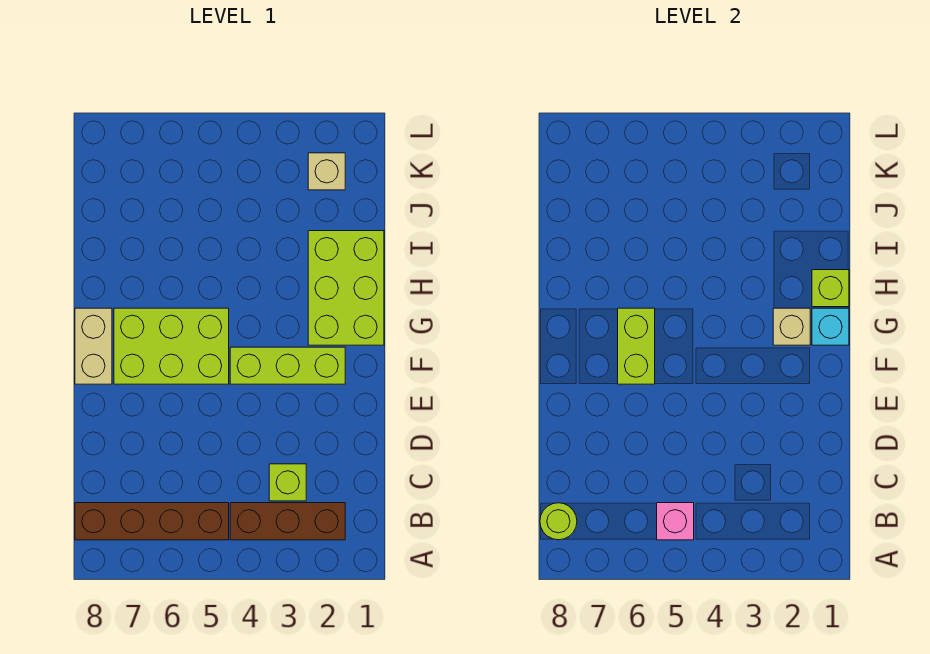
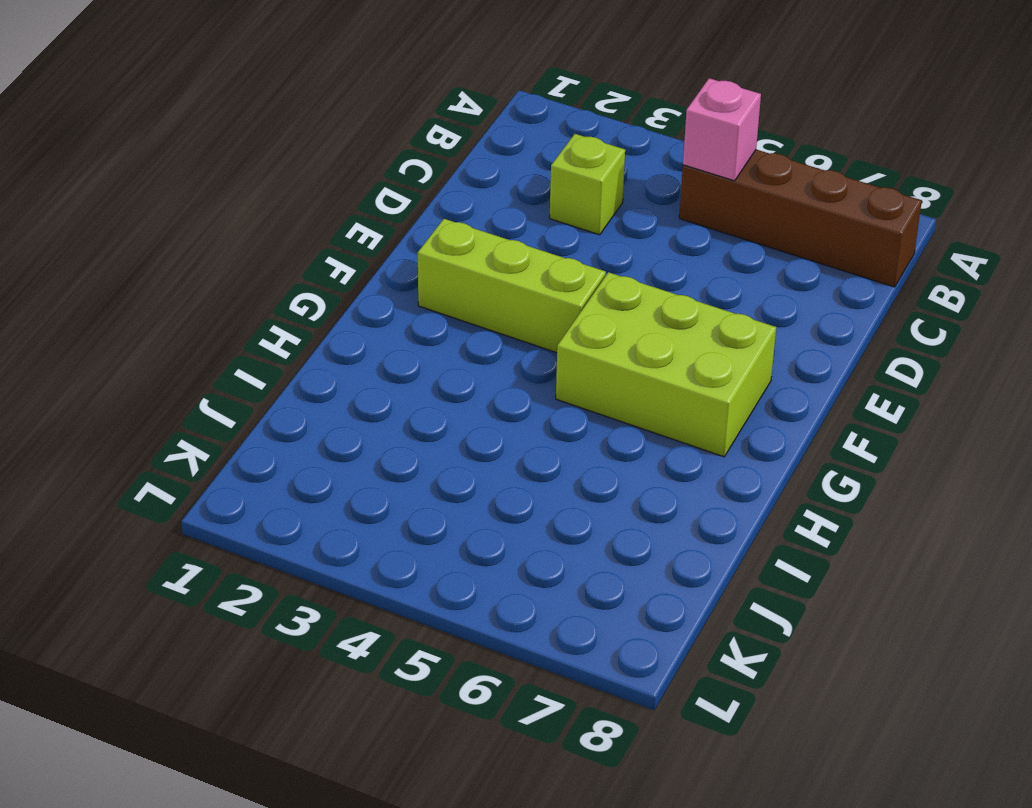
none -> brown 1x3 brick [230,503,345,540]
none -> tan 1x2 brick [75,308,112,384]
none -> lime 2x3 brick [308,231,384,345]

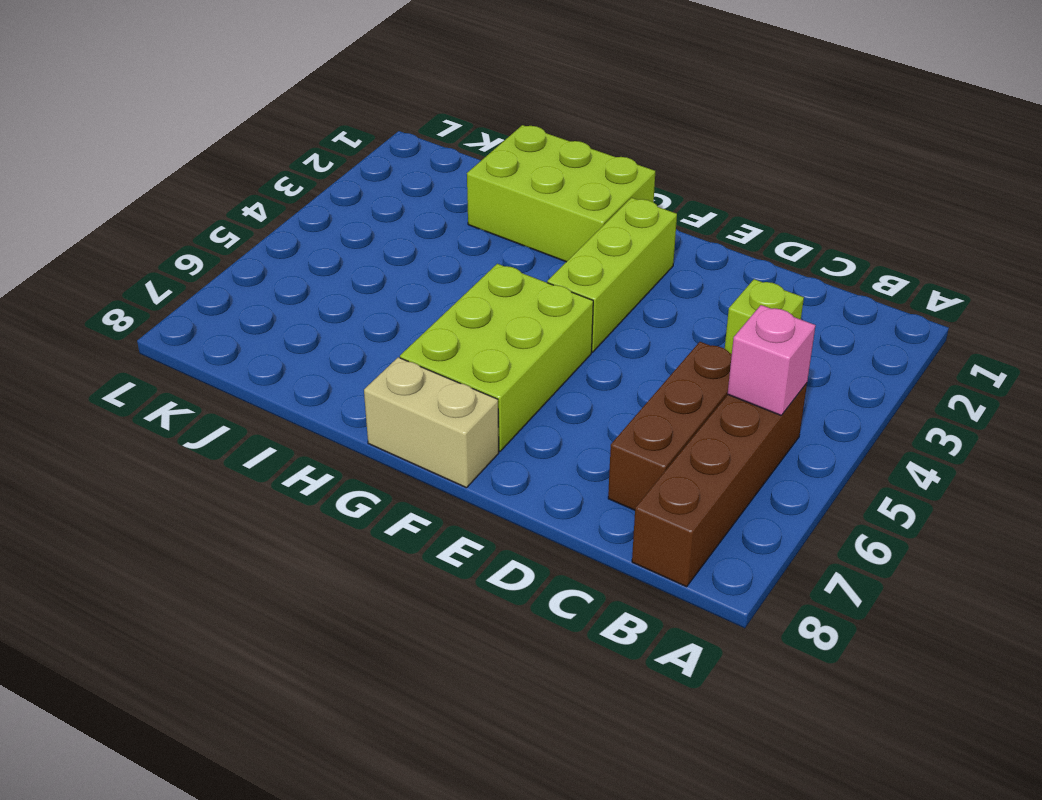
brown 1x3 brick [608,342,732,510] -> brown 1x3 brick moved to [230,503,345,540]
none -> tan 1x1 brick [308,153,345,190]
none -> lime 1x1 round brick [540,503,577,540]
none -> lime 1x2 brick [618,308,655,384]

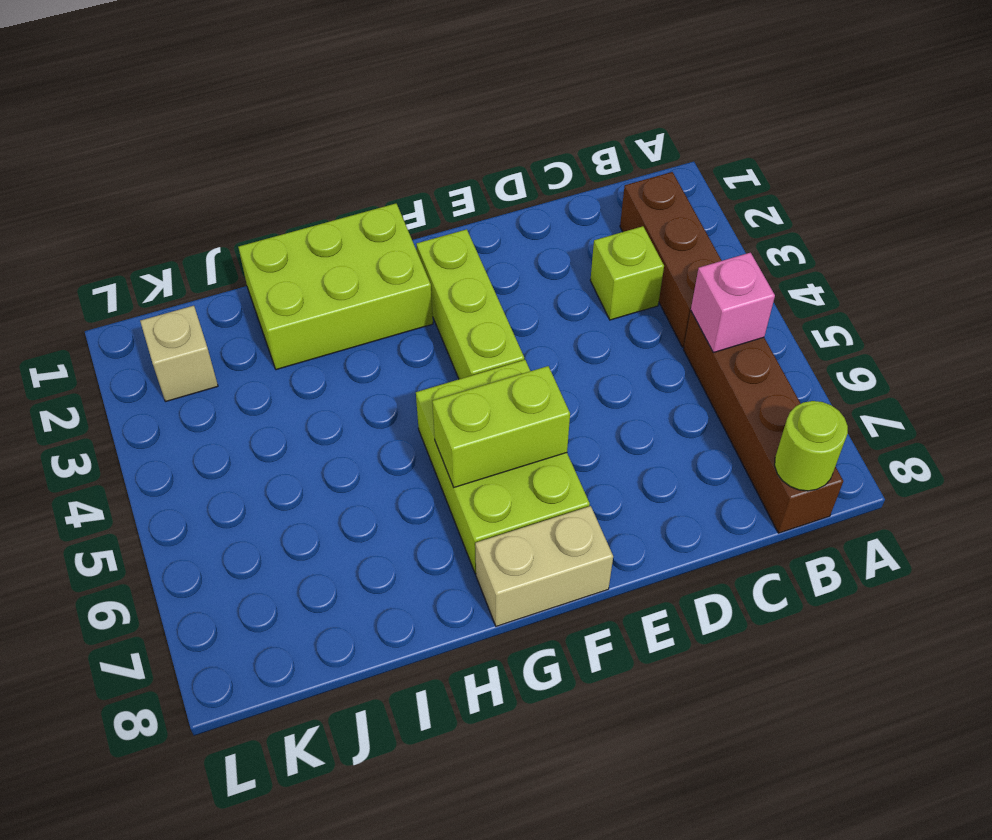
none -> cyan 1x1 brick [812,308,849,345]
none -> tan 1x1 brick [773,308,810,345]
none -> lime 1x1 brick [812,270,849,307]

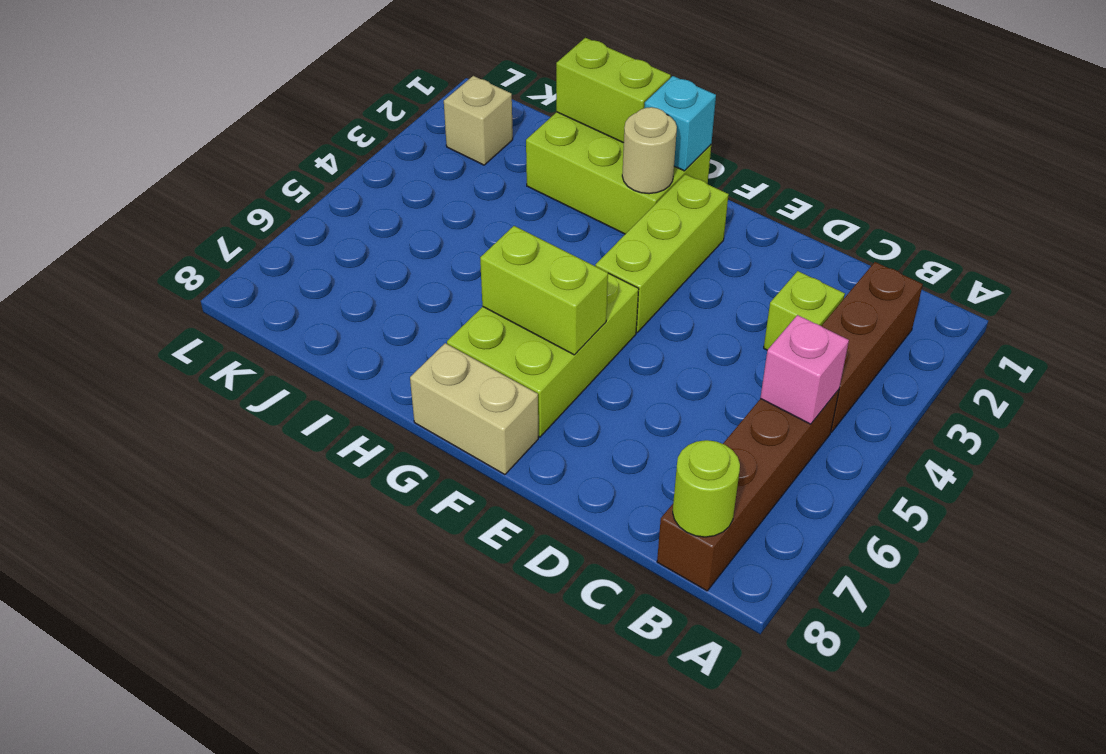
tan 1x1 round brick [622,107,677,194] -> tan 1x1 brick [773,308,810,345]
lime 1x2 brick [556,38,671,143] -> lime 1x1 brick [812,270,849,307]

